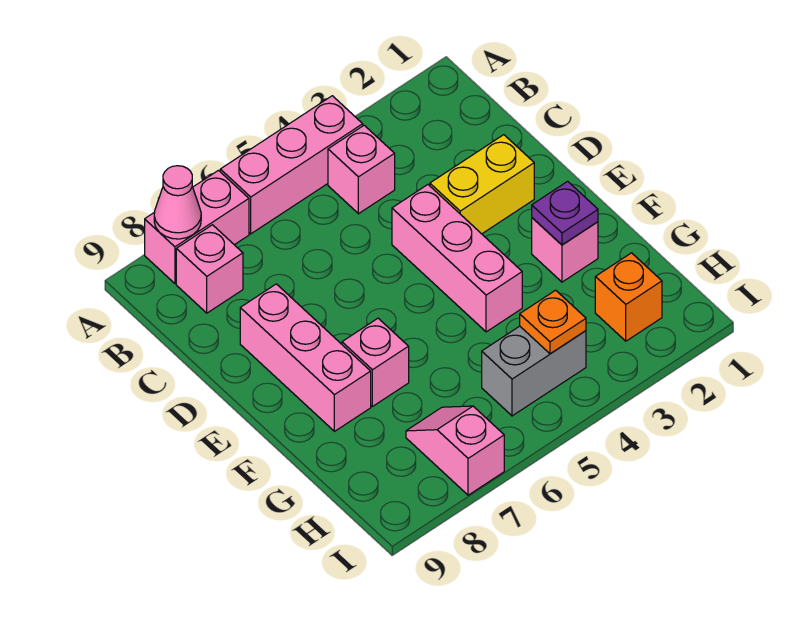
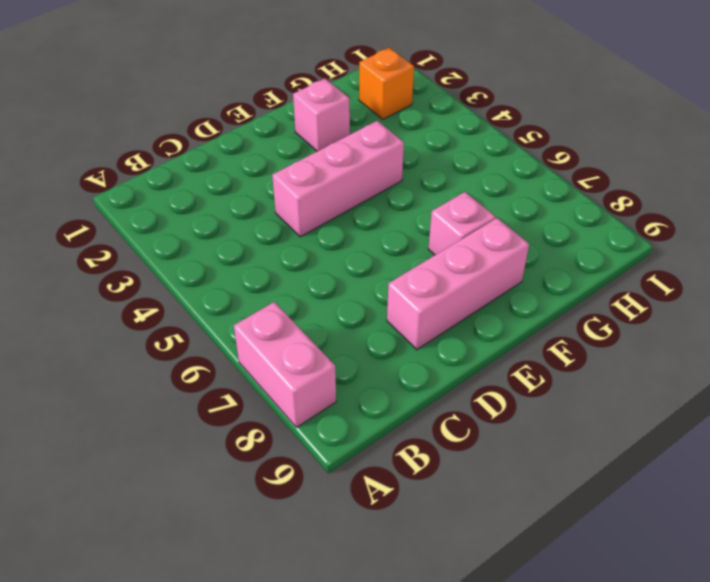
none -> pink 1x3 brick [220,96,363,234]
none -> pink 1x1 brick [328,125,395,214]
none -> pink 1x1 brick [176,225,243,313]

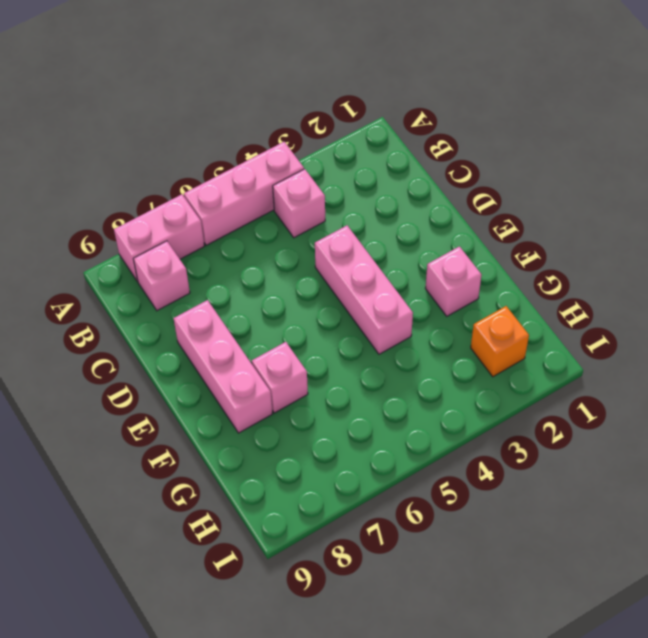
none -> yellow 1x2 brick [430,135,534,234]
none -> grey 1x2 brick [482,326,586,416]
none -> pink 1x2 slope [406,406,504,495]

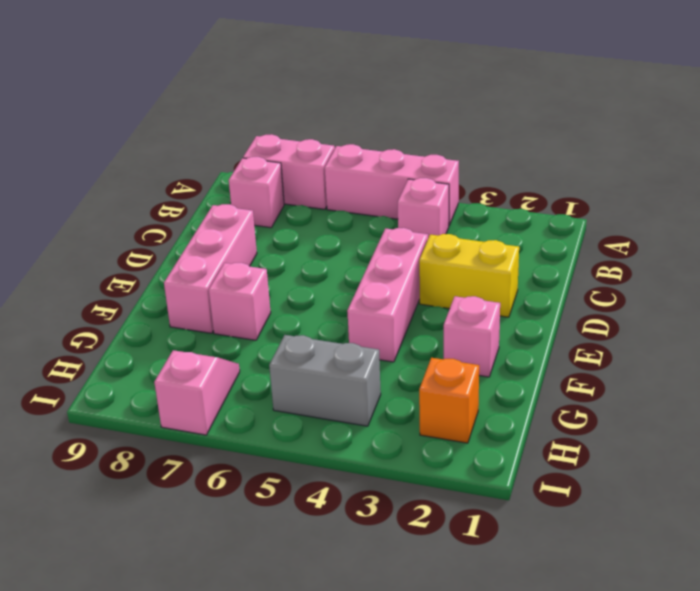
none -> pink 1x1 cone [154,166,201,239]
none -> purple 1x1 plate [532,181,598,245]
none -> orange 1x1 plate [520,290,586,354]

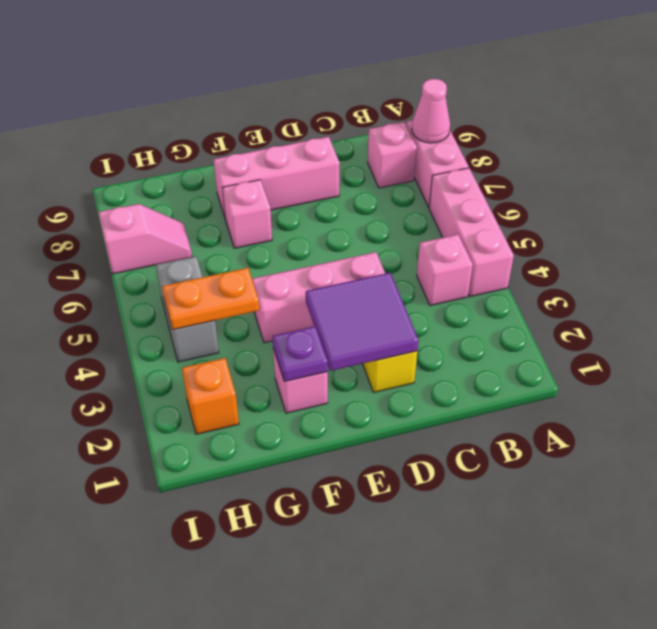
purple 2x2 tile [306,273,419,371] -> none
orange 1x2 plate [162,268,259,330] -> orange 1x1 plate [520,290,586,354]

